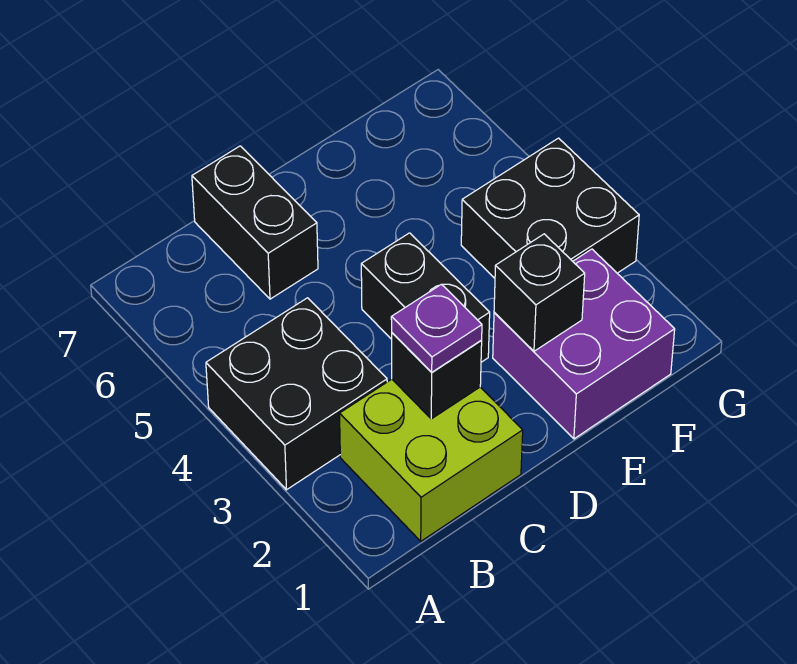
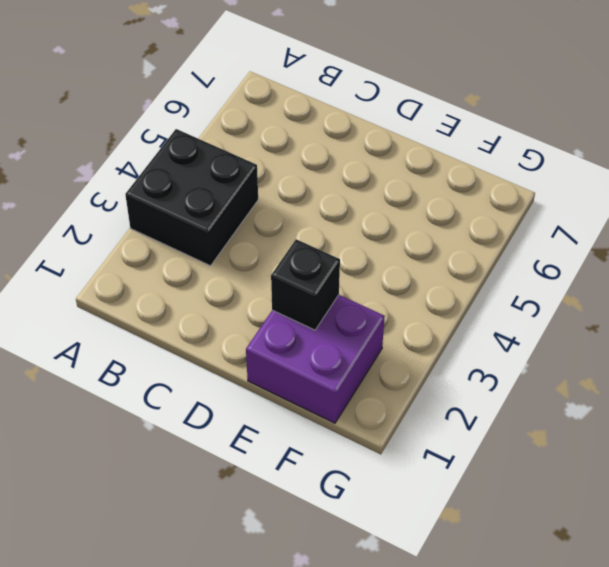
none -> lime 2x2 brick [340,379,523,541]
none -> black 1x2 brick [192,146,318,299]

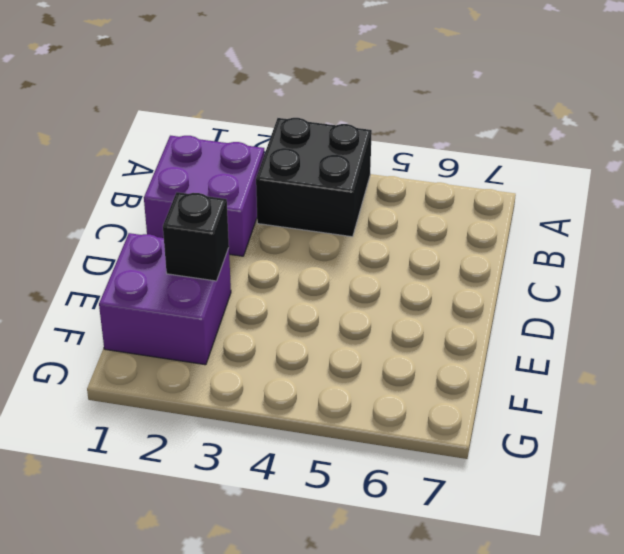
purple 2x2 brick [144,136,265,256] -> lime 2x2 brick [340,379,523,541]
none -> black 1x2 brick [192,146,318,299]
none -> black 1x2 brick [361,233,490,362]

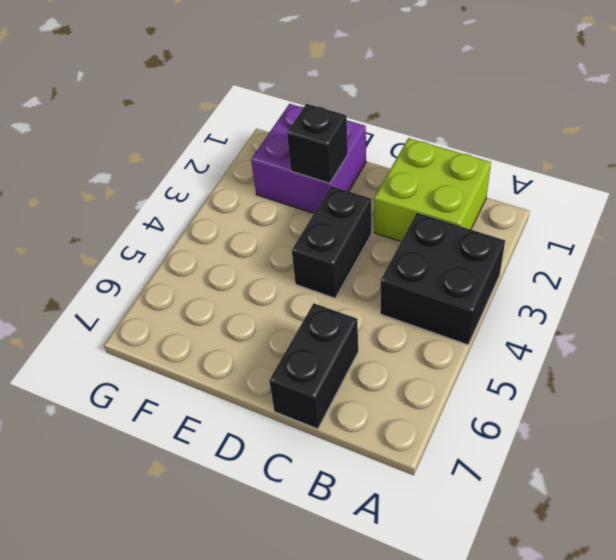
none -> black 2x2 brick [461,138,639,278]
none -> black 1x1 brick [392,333,482,419]

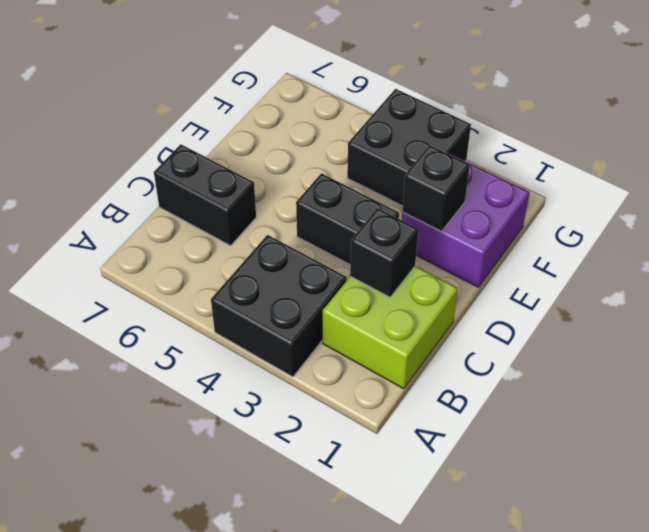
none -> purple 1x1 plate [391,284,482,372]

